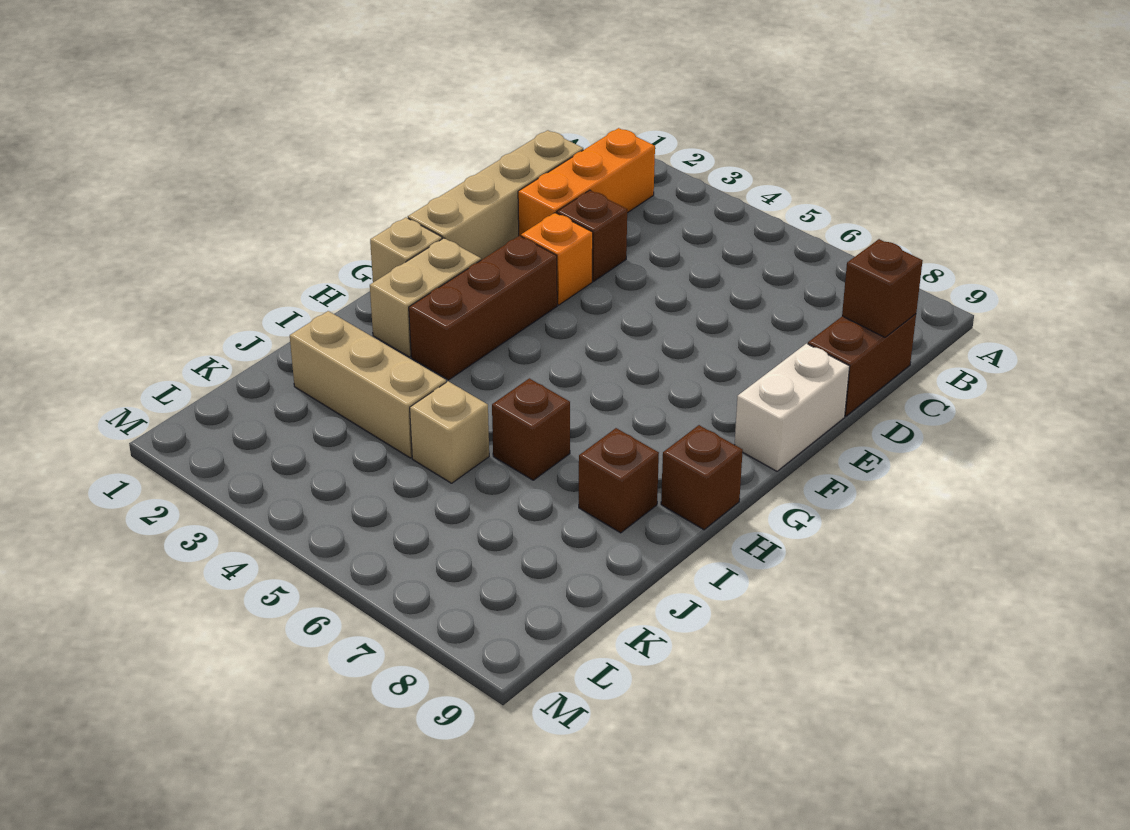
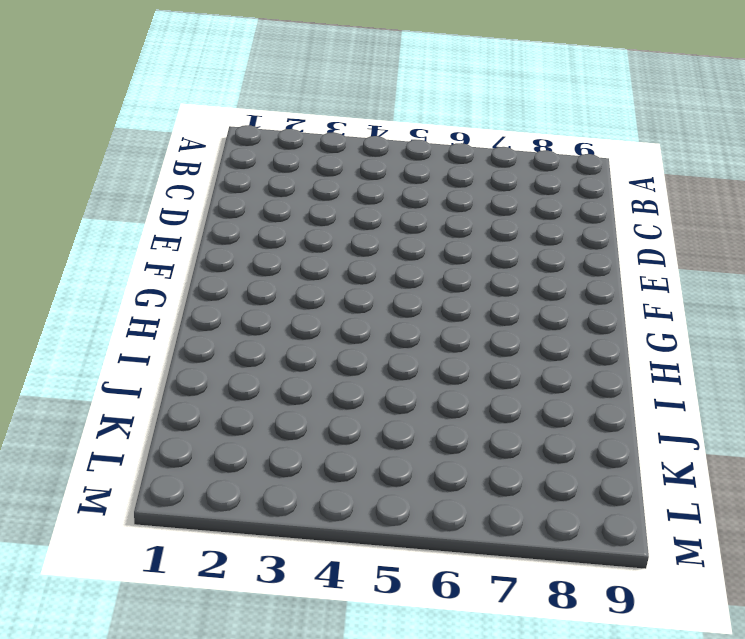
none -> orange 1x3 brick [518,128,655,236]
none -> tan 1x4 brick [408,130,583,260]
none -> brown 1x2 brick [808,314,916,416]

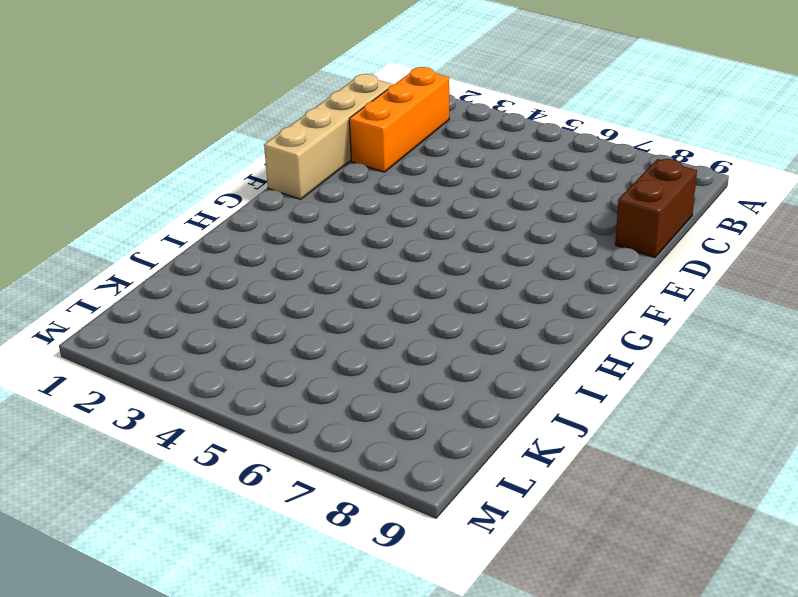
none -> brown 1x1 brick [557,190,627,281]
none -> orange 1x1 brick [521,213,593,305]
none -> white 1x2 brick [735,344,850,471]

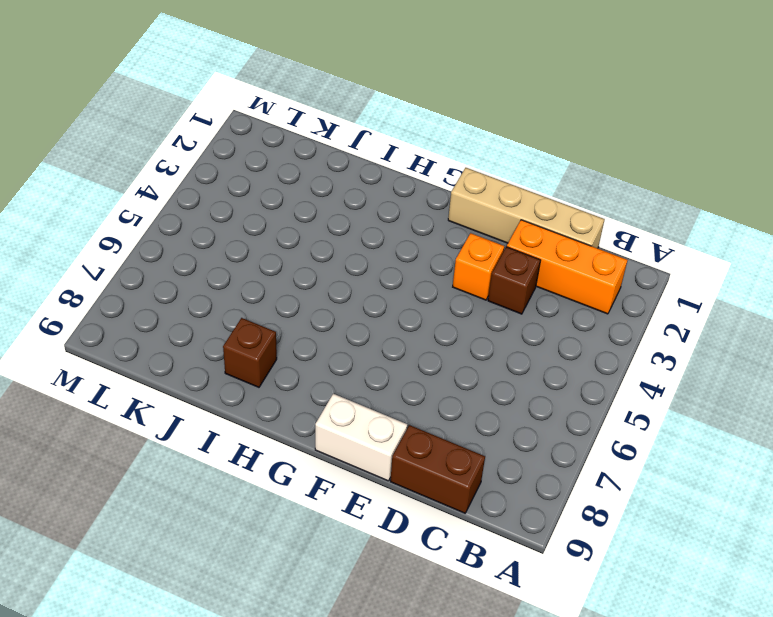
none -> brown 1x3 brick [409,236,557,380]
none -> tan 1x1 brick [370,218,442,282]
none -> tan 1x2 brick [370,238,481,357]

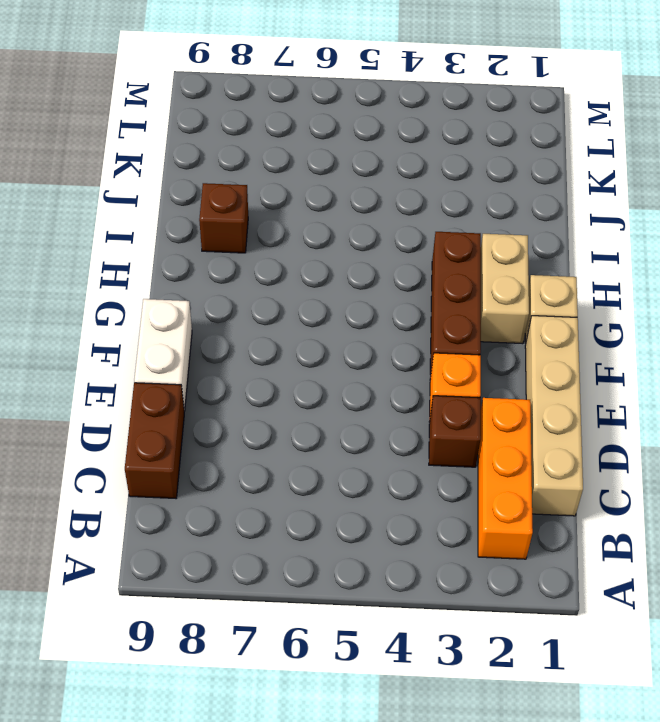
none -> brown 1x1 brick [661,425,743,530]
none -> brown 1x1 brick [492,378,570,480]
none -> tan 1x3 brick [290,311,446,458]

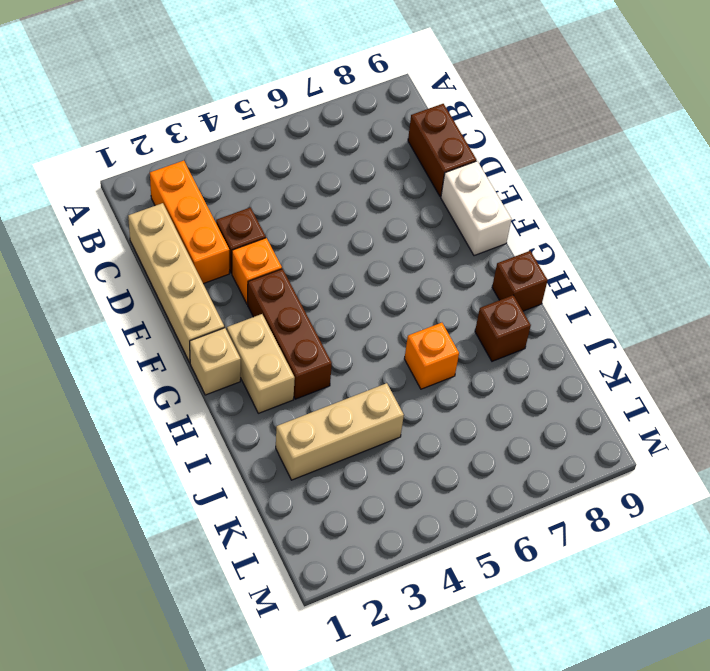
orange 1x1 brick [404,323,459,389] -> brown 1x1 brick [492,378,570,480]
none -> tan 1x1 brick [410,381,489,483]
none -> brown 1x1 brick [842,239,923,337]

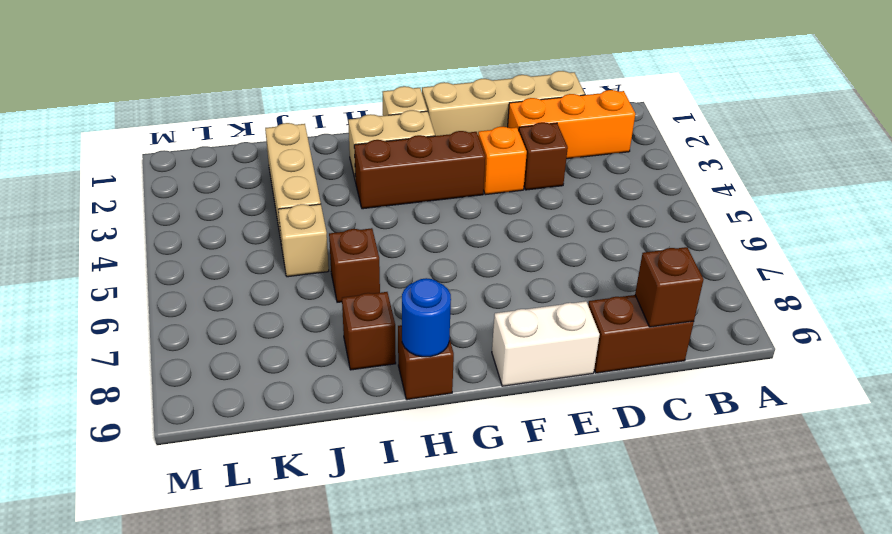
blue 1x1 round brick [402,278,451,357] -> none

